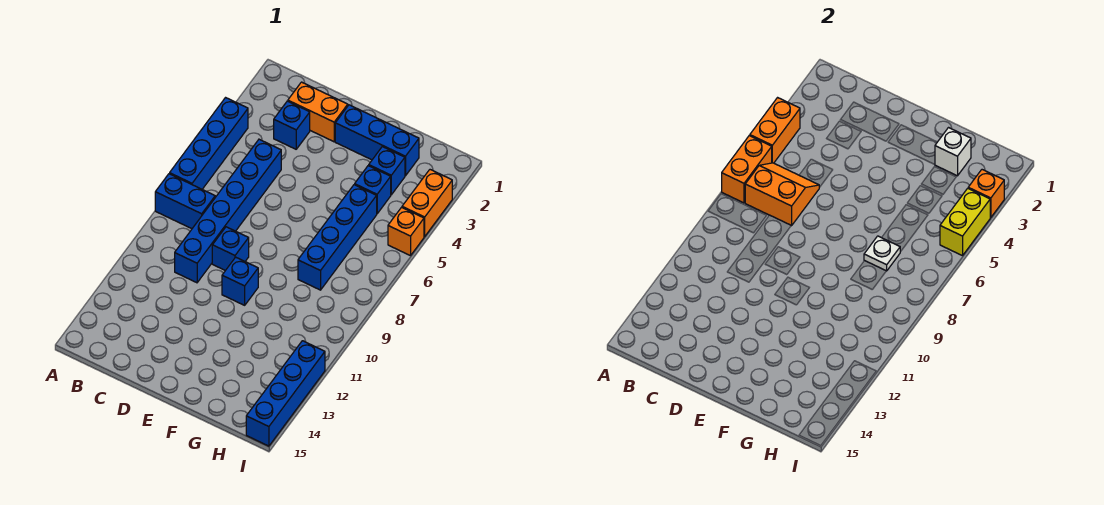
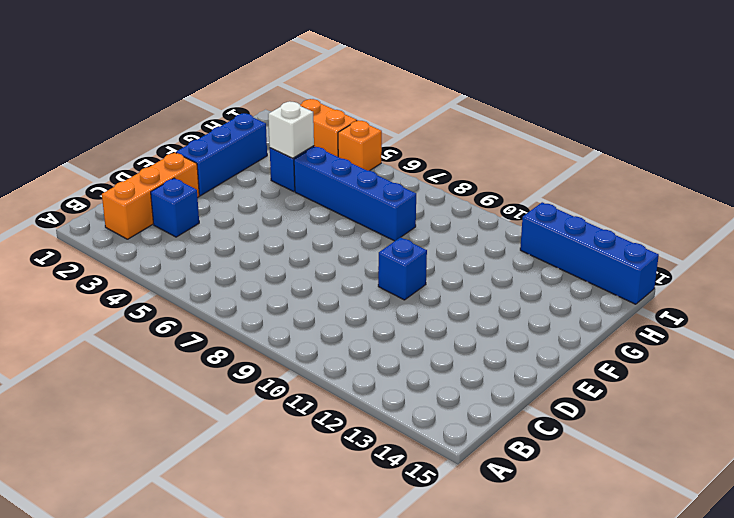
orange 1x3 brick [102,153,199,239] -> orange 1x2 brick [288,82,348,142]
white 1x1 brick [268,102,314,158] -> white 1x1 brick moved to [935,128,971,176]
none -> blue 1x4 brick [170,98,248,189]
none -> blue 1x2 brick [155,174,215,229]
none -> blue 1x6 brick [175,139,281,283]

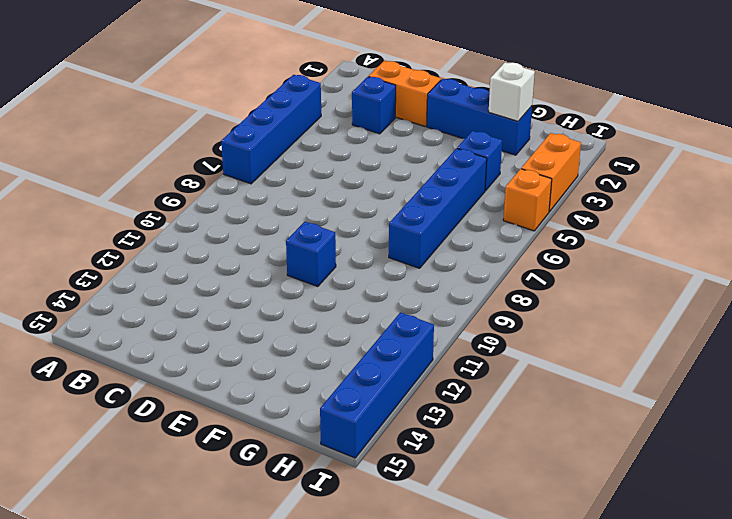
none -> blue 1x2 brick [155,174,215,229]
none -> blue 1x6 brick [175,139,281,283]
none -> blue 1x1 brick [212,227,249,271]

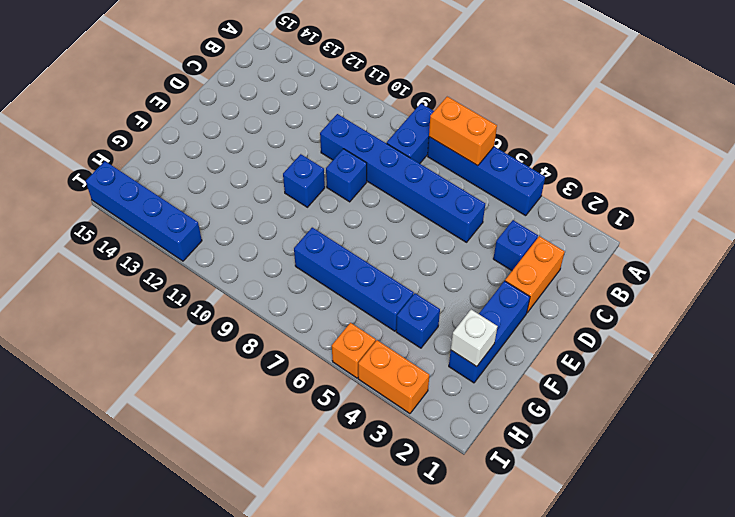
none -> blue 1x1 brick [369,147,405,195]
none -> orange 1x2 brick [750,98,800,163]
none -> orange 2x2 slope [745,163,819,226]

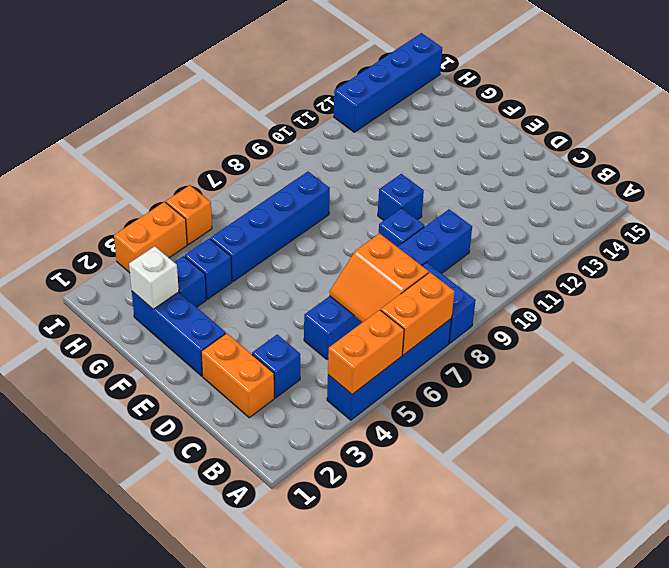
none -> white 1x1 plate [864,236,900,271]
none -> orange 1x1 brick [968,170,1004,218]
none -> yellow 1x2 brick [940,188,990,256]

